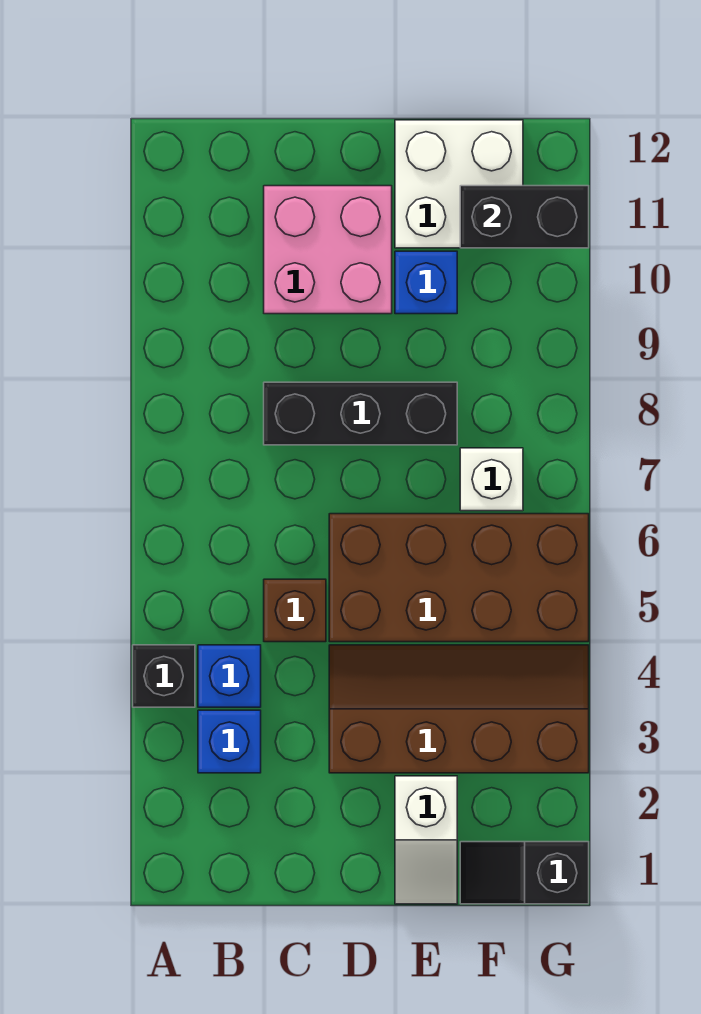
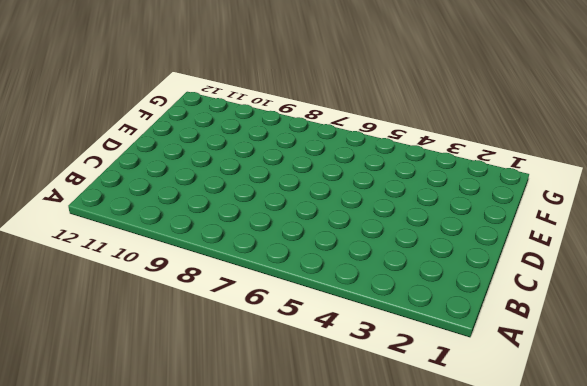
none -> black 1x1 brick [133,645,195,707]
none -> blue 1x1 brick [198,710,261,773]
none -> blue 1x1 brick [198,645,261,707]

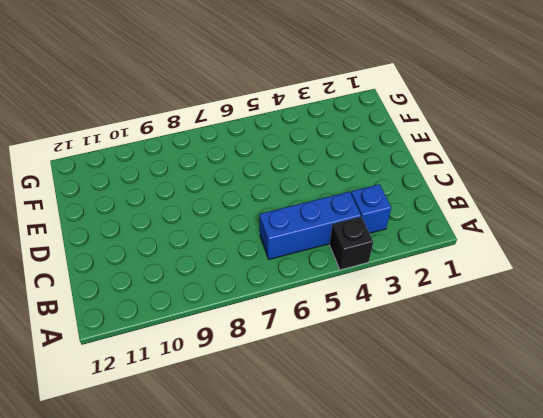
blue 1x3 brick [260,192,361,259] -> blue 1x1 brick [198,645,261,707]
none -> brown 1x1 brick [264,579,326,642]
none -> black 1x3 brick [264,382,457,445]
none -> pink 2x2 brick [264,186,392,314]

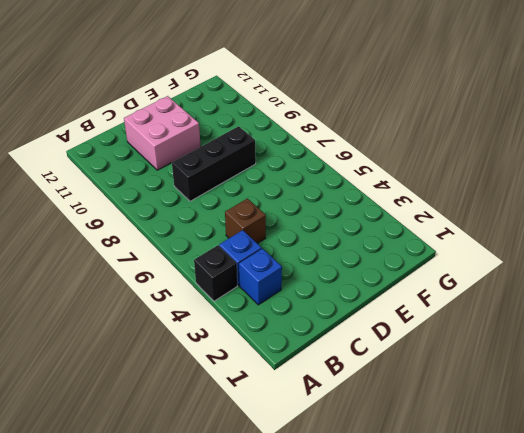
none -> brown 2x4 slope [329,645,589,773]
none -> brown 2x4 brick [329,514,589,642]
none -> white 1x2 slope [395,776,457,904]

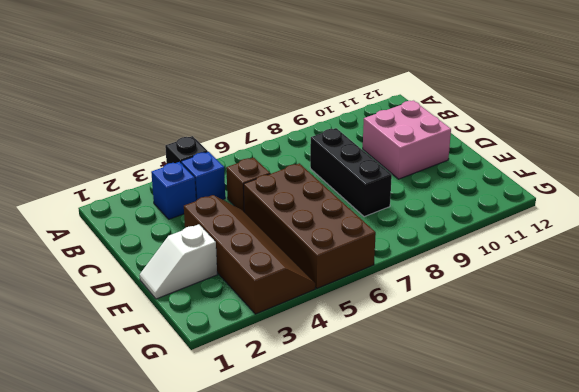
none -> blue 1x1 brick [395,251,457,314]
none -> white 2x2 brick [395,120,523,248]
none -> black 1x2 slope [460,842,589,904]

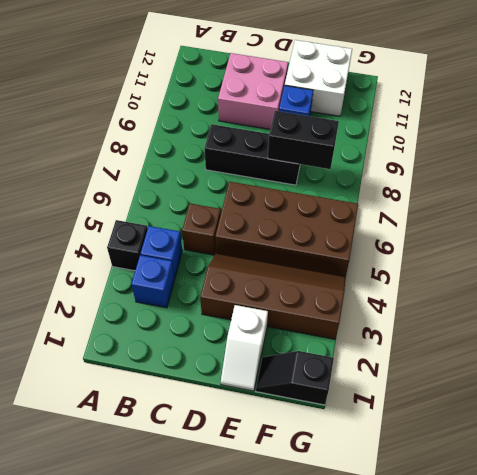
black 1x2 brick [268,111,339,169] -> black 1x2 brick moved to [460,186,589,248]
none -> white 1x1 brick [460,448,523,511]

